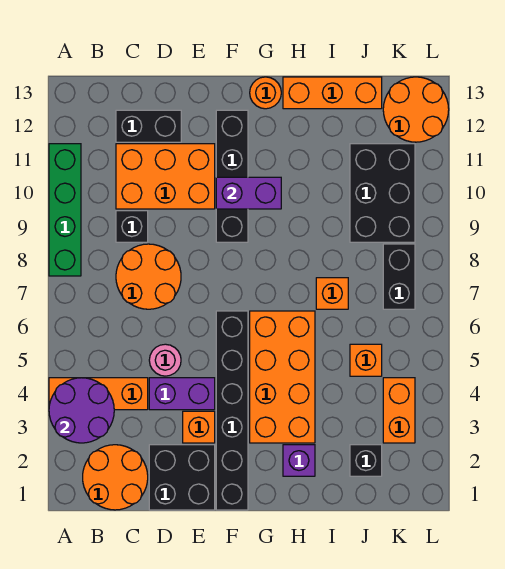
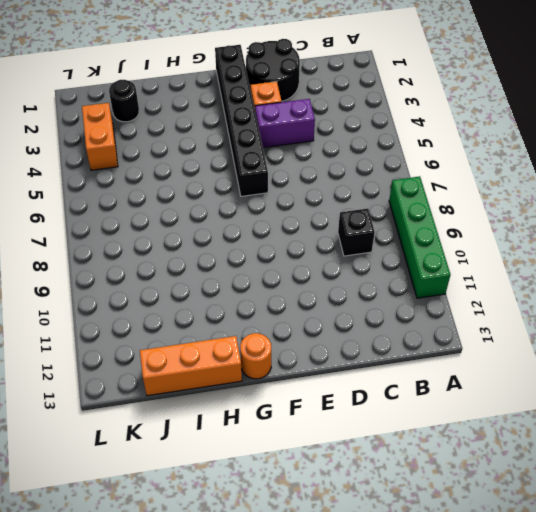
black 2x2 round brick [246,39,300,101] -> black 2x2 brick [149,445,215,510]
black 1x1 round brick [109,80,139,122] -> black 1x1 brick [350,445,382,476]
none -> orange 1x3 brick [49,378,148,410]
none -> orange 2x2 round brick [83,445,148,510]
none -> orange 2x2 round brick [116,244,181,309]

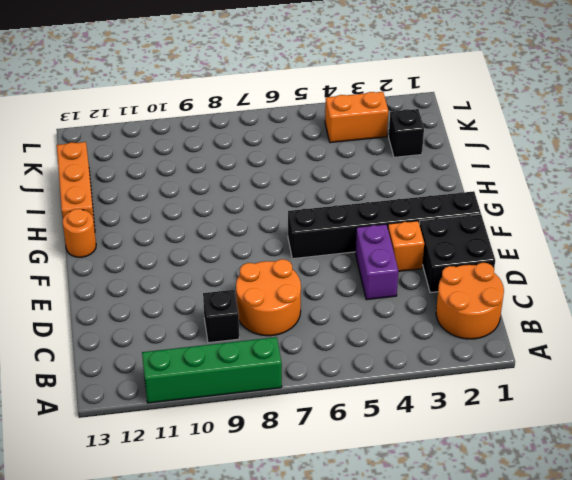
none -> orange 1x3 brick [49,378,148,410]
none -> orange 2x3 brick [116,144,215,209]
none -> black 1x2 brick [116,110,181,142]

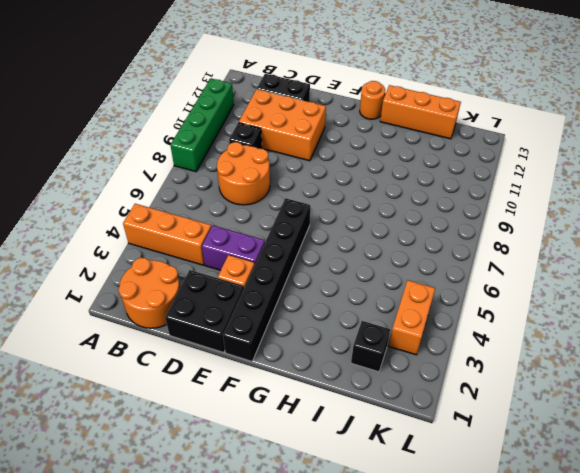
none -> pink 1x1 round brick [149,344,181,376]
none -> black 1x4 brick [216,110,248,242]
none -> orange 2x4 brick [250,311,315,443]

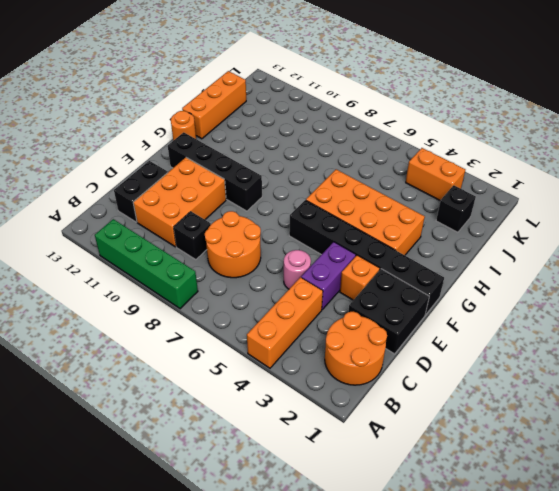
none -> purple 1x1 brick [283,445,315,476]
none -> orange 1x1 brick [316,278,348,309]
none -> orange 1x1 brick [350,344,382,376]

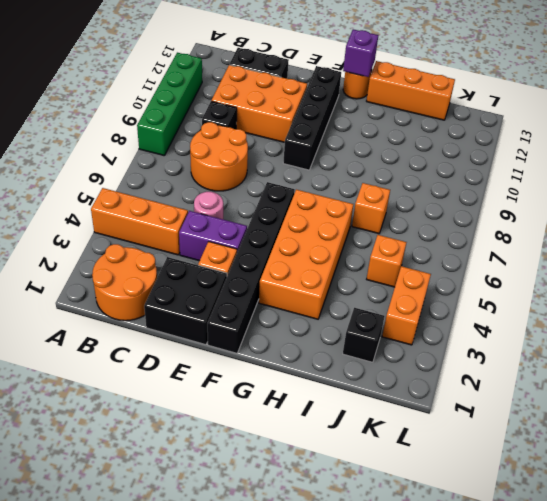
purple 1x1 brick [343,29,378,77] -> purple 1x1 brick moved to [283,445,315,476]
none -> black 2x3 brick [350,144,415,242]
none -> black 1x2 brick [383,244,415,309]
none -> orange 2x2 round brick [383,77,449,142]

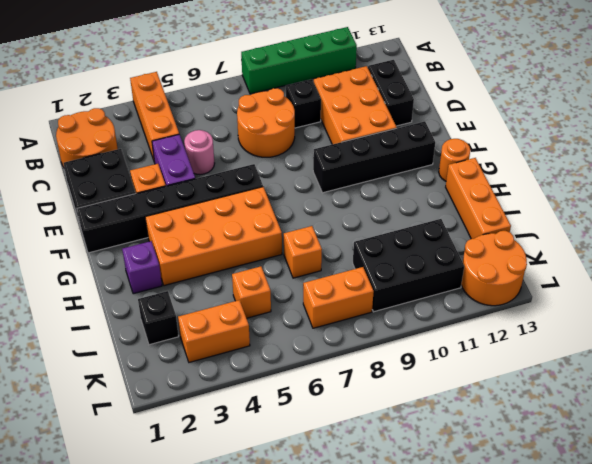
orange 1x2 brick [303,267,374,328] -> black 1x2 brick [383,244,415,309]
none -> purple 2x2 round brick [49,378,114,443]
none -> purple 1x2 brick [216,177,281,209]

